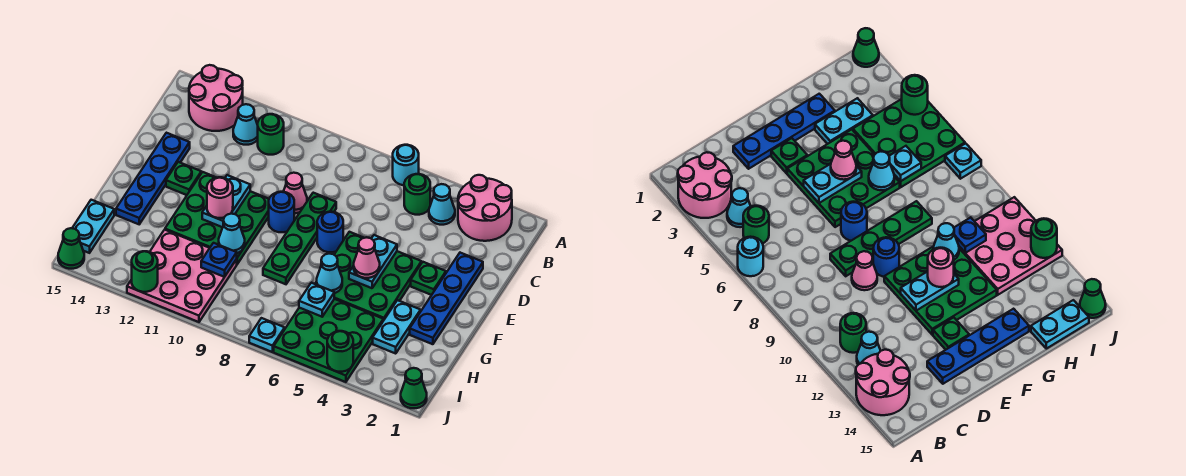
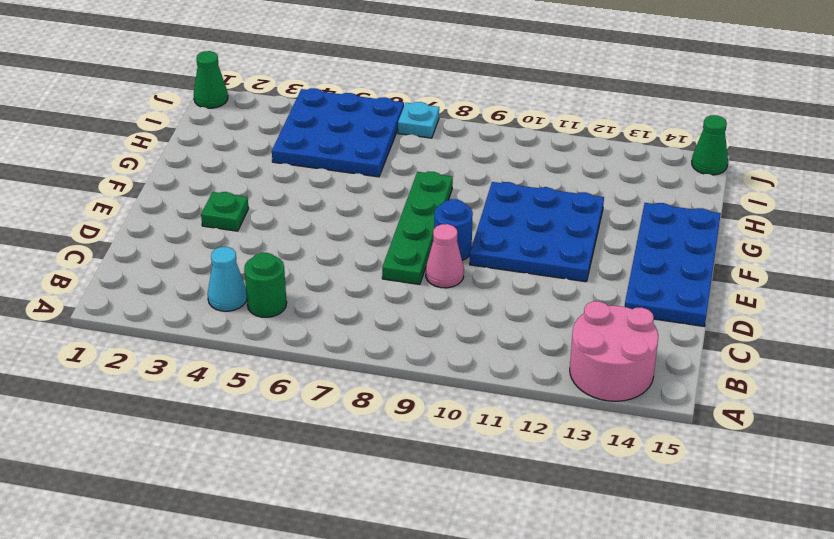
blue 2x4 plate [625,203,721,326] -> blue 1x4 plate [116,133,190,224]
blue 3x3 plate [470,182,604,282] -> green 3x3 plate [165,172,269,264]
blue 3x3 plate [272,88,404,177] -> green 3x3 plate [274,299,383,382]
none -> pink 2x2 round brick [458,175,512,241]
none -> cyan 1x1 round brick [393,145,419,185]
none -> green 1x1 round brick [258,114,284,155]
none -> cyan 1x1 cone [233,104,258,145]

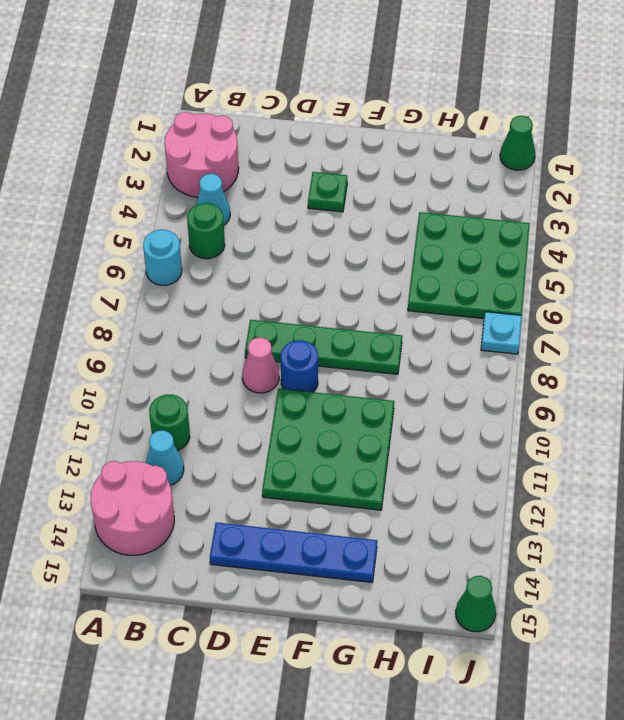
none -> blue 1x4 plate [410,253,483,344]
none -> green 3x3 plate [315,232,421,321]
none -> blue 1x1 round brick [317,212,343,252]
none -> green 1x1 plate [166,162,201,195]

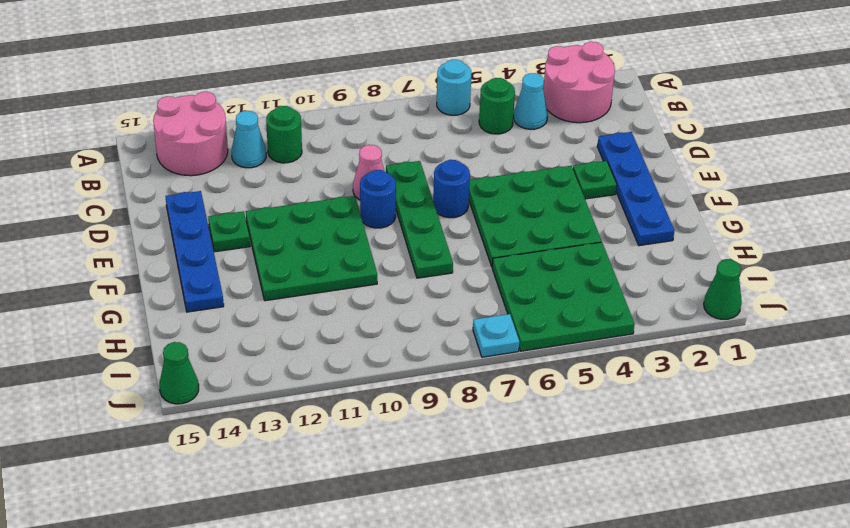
none -> cyan 1x2 plate [373,300,421,353]
none -> pink 3x3 plate [127,230,237,322]
none -> cyan 1x2 plate [73,200,114,253]
none -> cyan 1x2 plate [349,235,397,288]

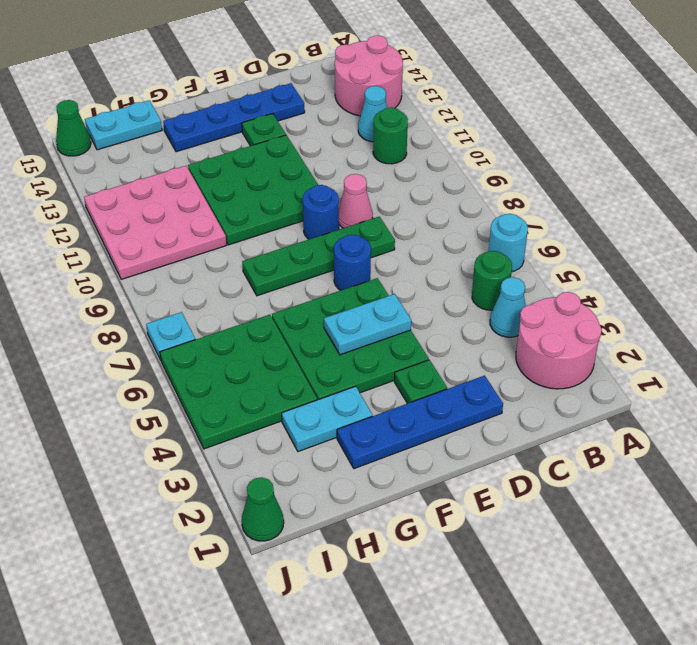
none -> cyan 1x2 plate [202,175,250,227]
none -> cyan 1x1 cone [317,254,342,293]
none -> cyan 1x1 cone [219,214,245,253]
none -> cyan 1x1 plate [299,283,334,317]

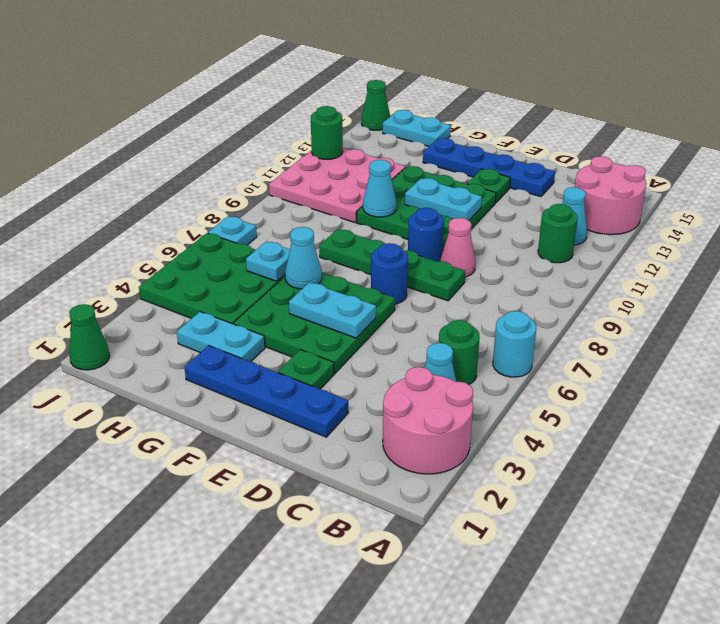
none -> blue 1x1 plate [201,243,237,277]
none -> green 1x1 round brick [327,331,353,372]
none -> pink 1x1 cone [354,237,380,278]
none -> pink 1x1 round brick [207,177,233,218]

